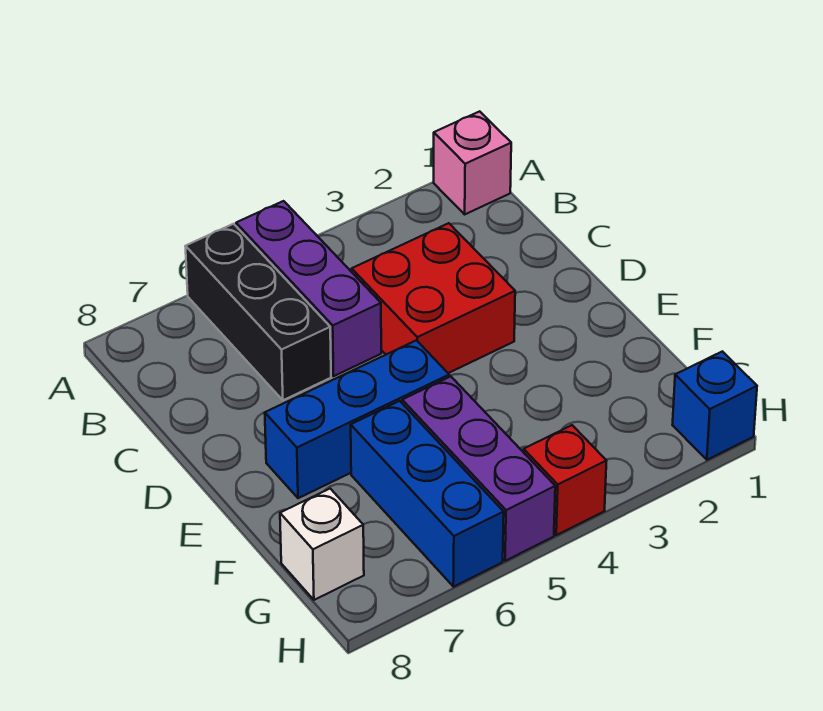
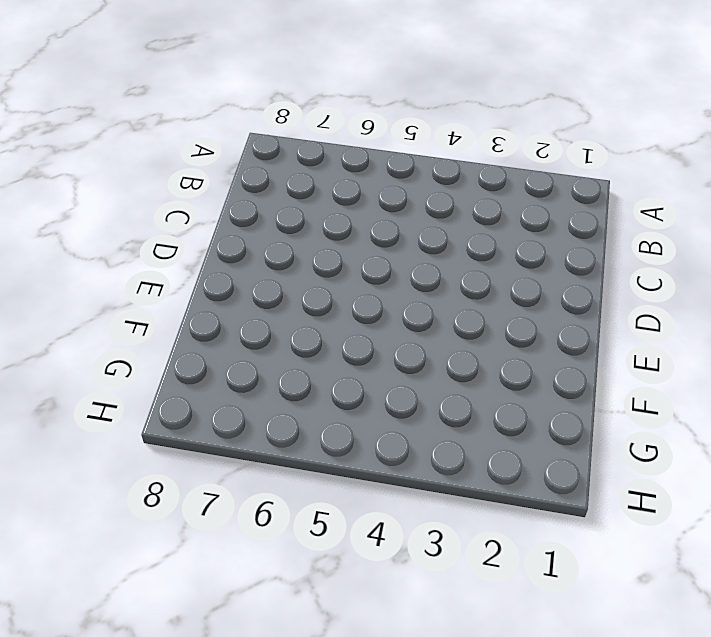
none -> pink 1x1 brick [434,111,511,214]
none -> purple 1x3 brick [236,201,381,376]

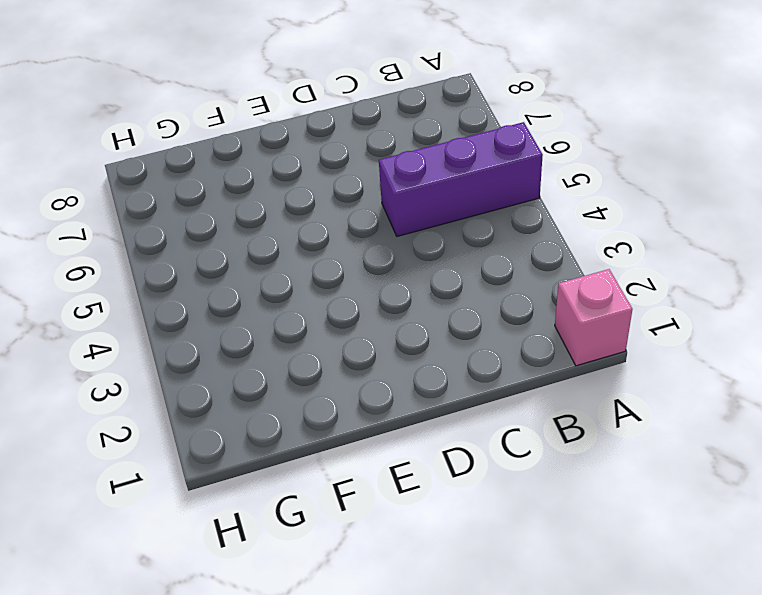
none -> black 1x3 brick [185,224,331,400]
none -> red 2x2 brick [352,223,515,373]

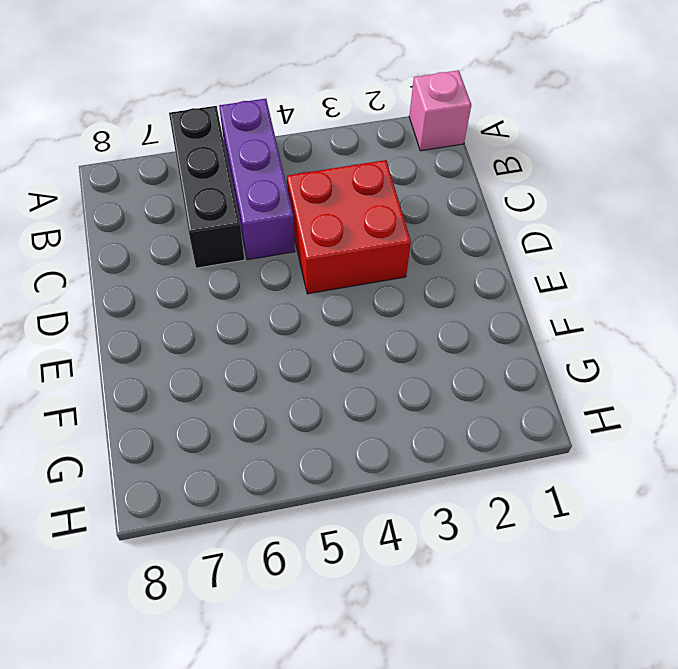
none -> blue 1x3 brick [265,340,449,498]
none -> purple 1x3 brick [402,376,555,561]

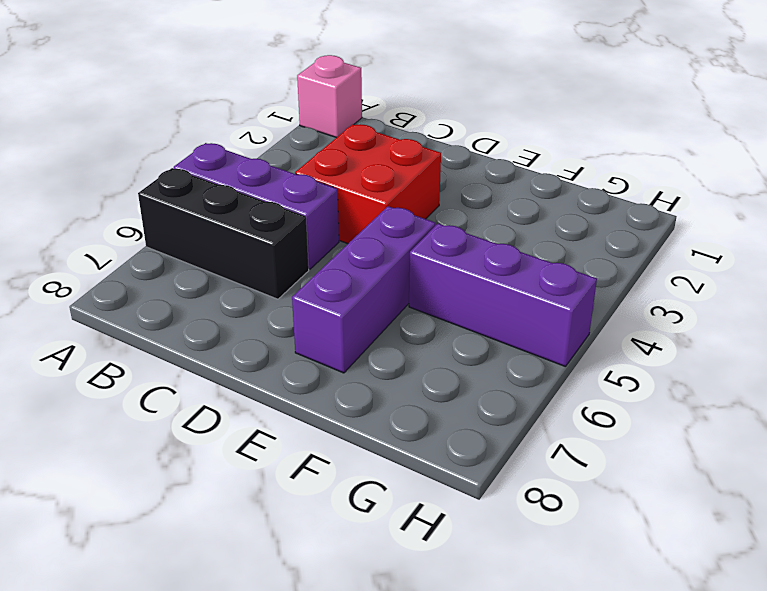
purple 1x3 brick [292,206,435,373] -> blue 1x3 brick [265,340,449,498]
none -> blue 1x3 brick [351,401,504,587]
none -> white 1x1 brick [280,489,364,600]

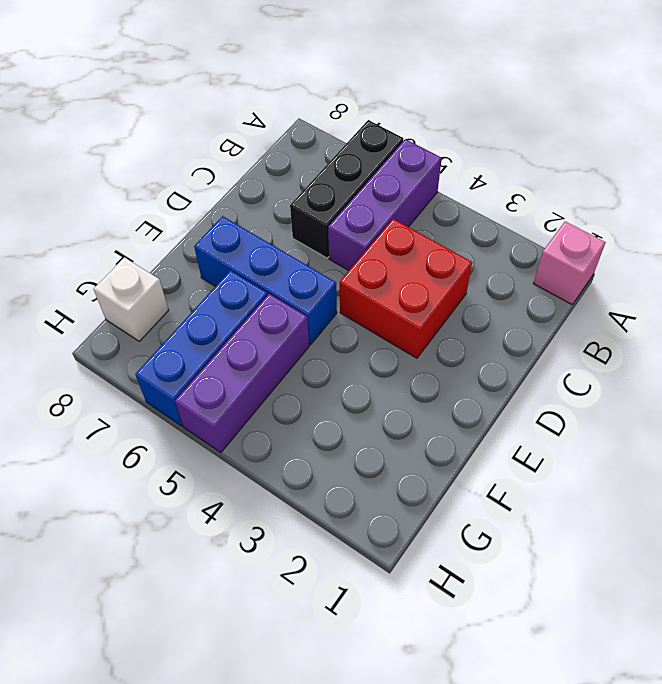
none -> blue 1x1 brick [673,351,757,460]
none -> red 1x1 brick [524,425,606,535]

